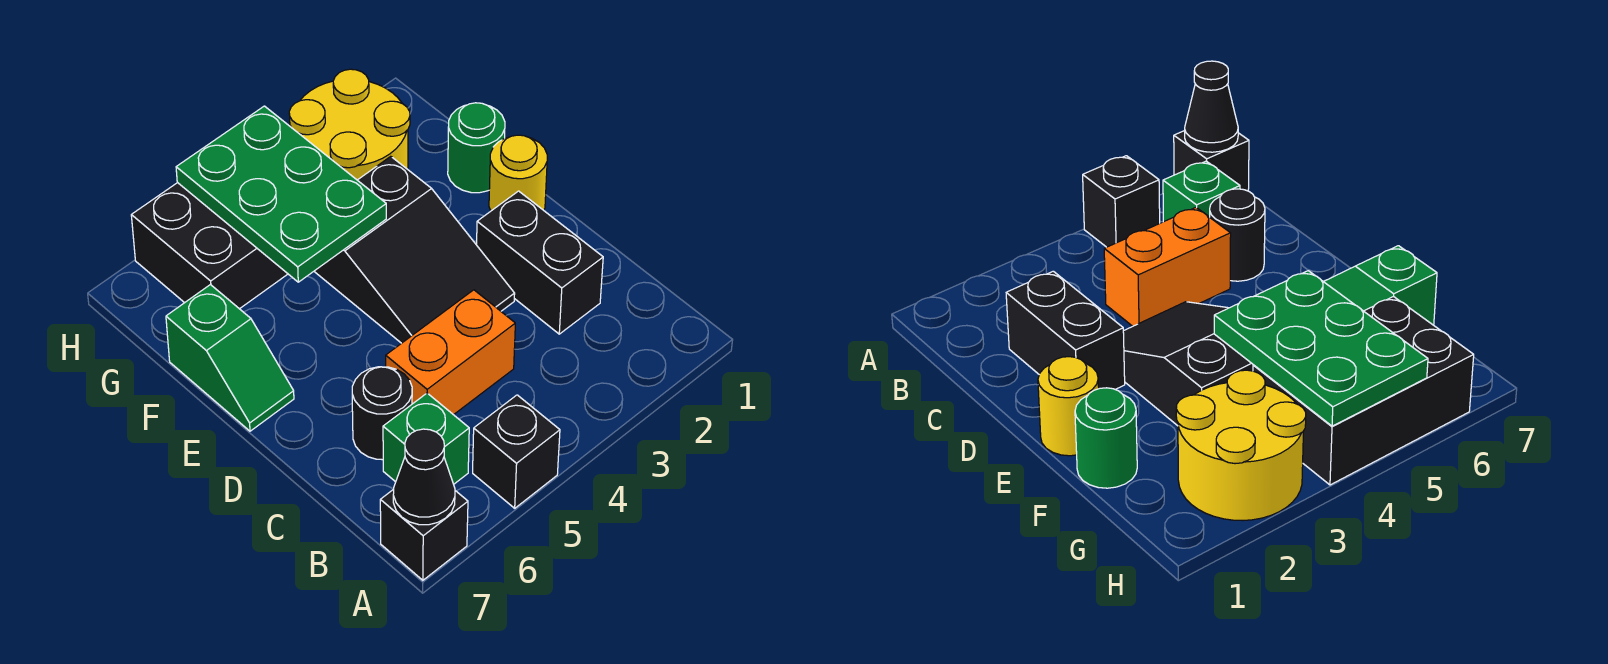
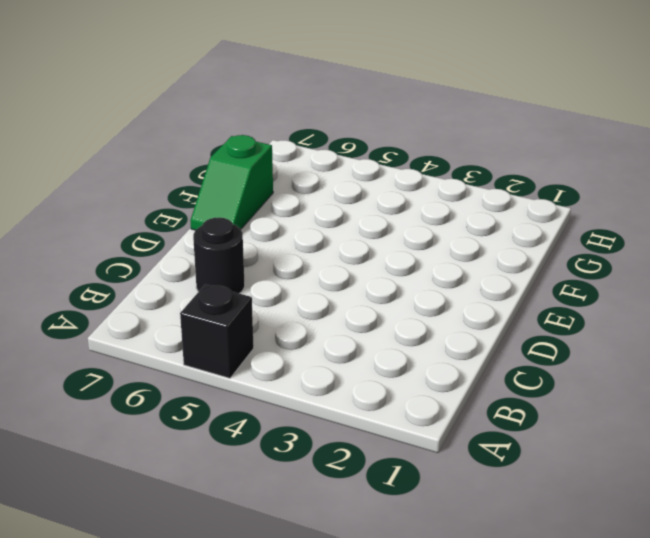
none -> black 1x1 brick [380,489,468,580]
none -> green 1x1 brick [383,393,469,484]
none -> black 1x2 brick [477,191,603,334]

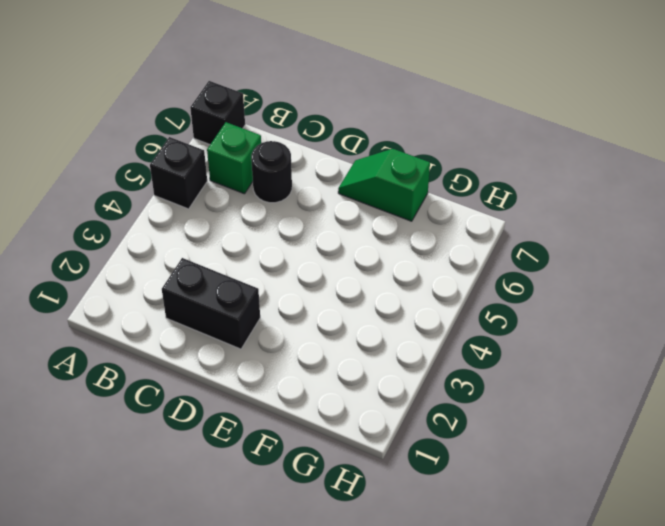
none -> orange 1x2 brick [386,290,515,415]
none -> black 2x3 slope [314,156,515,343]
none -> yellow 1x1 round brick [489,135,547,211]

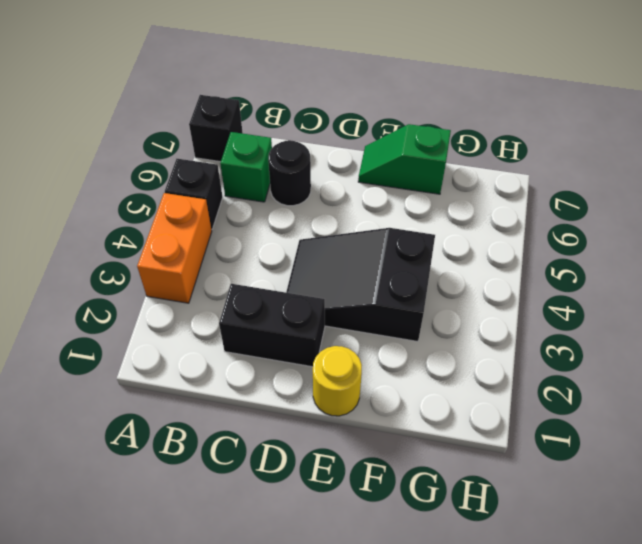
orange 1x2 brick [137,193,212,303] -> orange 1x2 brick moved to [386,290,515,415]
none -> green 1x1 round brick [448,103,505,193]
none -> yellow 2x2 round brick [289,69,410,180]
none -> black 2x3 brick [131,183,288,309]

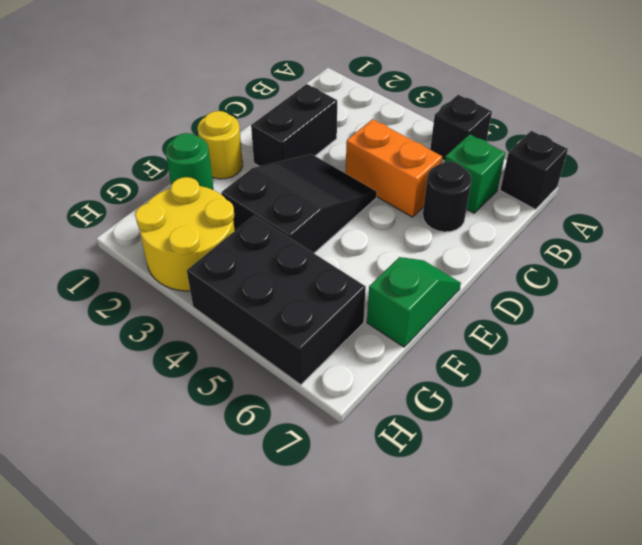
none -> black 1x1 cone [393,429,455,525]
none -> green 2x3 plate [176,106,386,282]

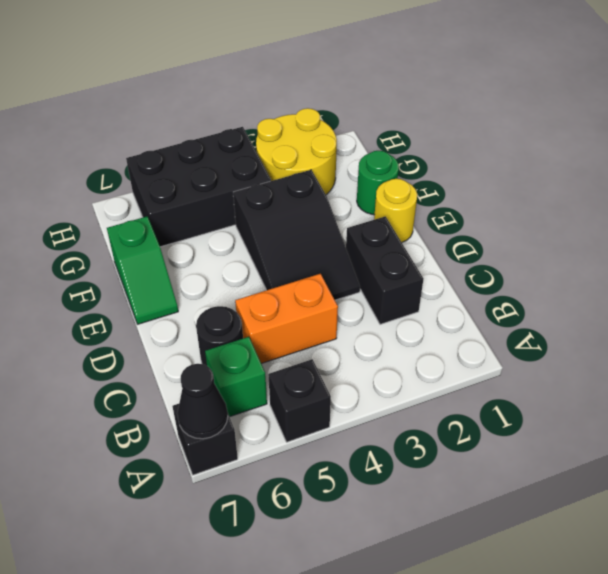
none -> green 2x3 plate [176,106,386,282]

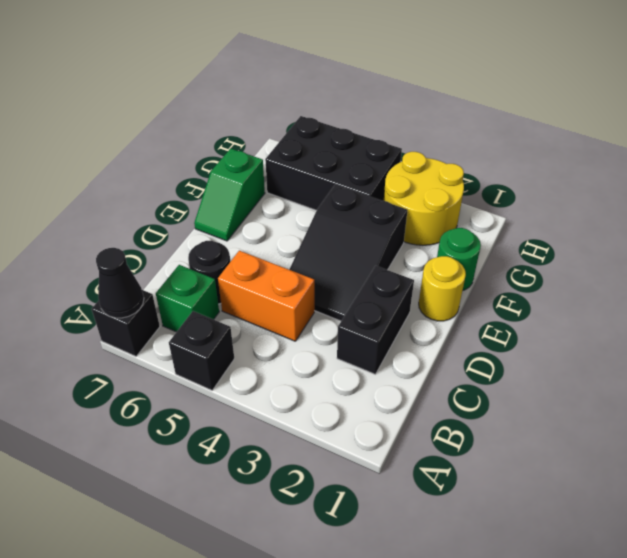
none -> green 2x3 plate [176,106,386,282]

